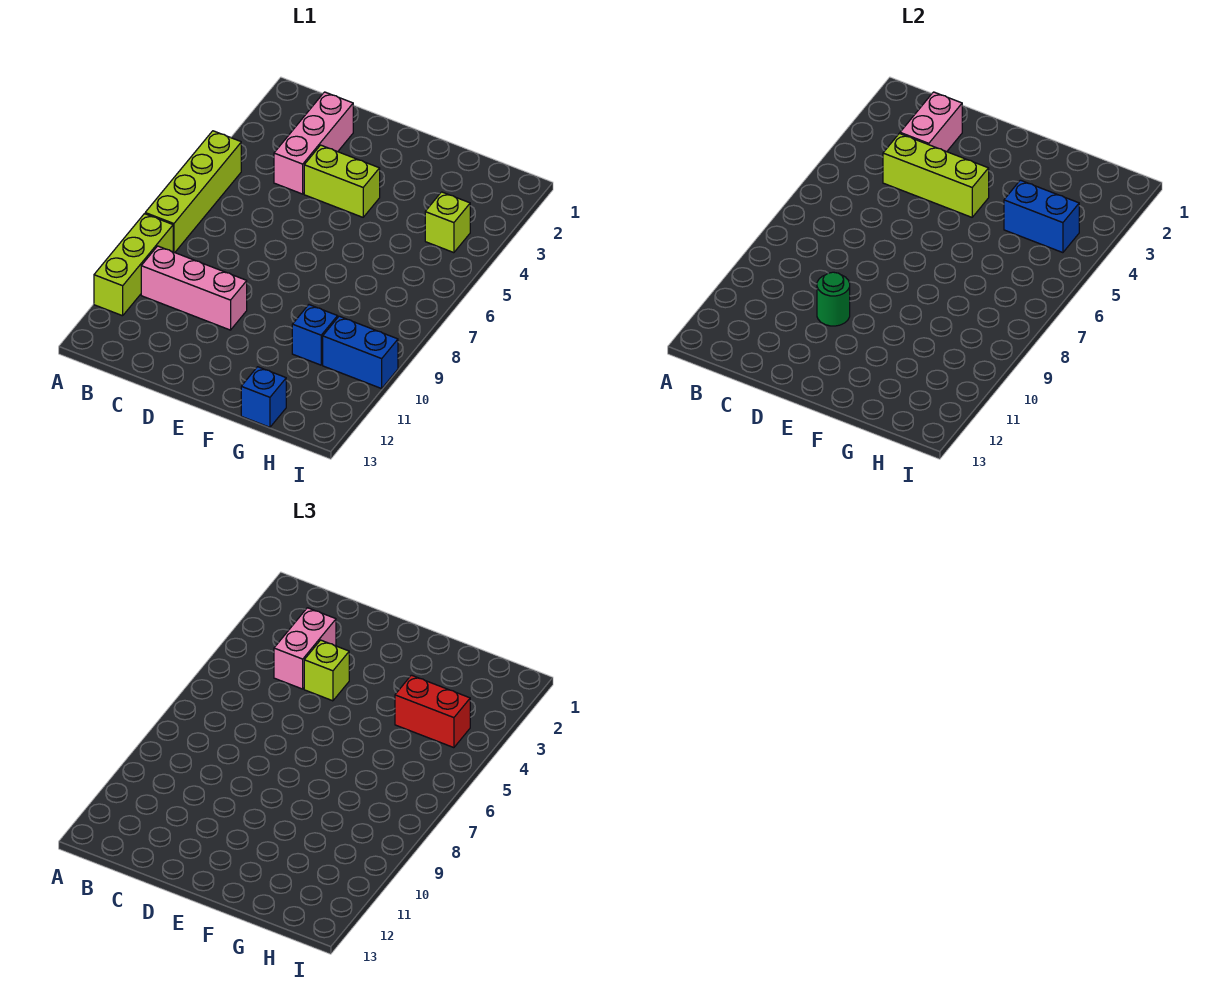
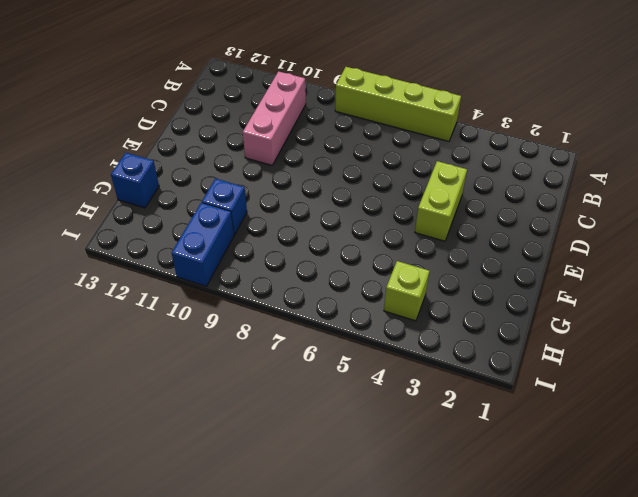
none -> lime 1x3 brick [94,214,173,316]
none -> pink 1x3 brick [274,92,353,194]
none -> pink 1x2 brick [900,92,962,152]

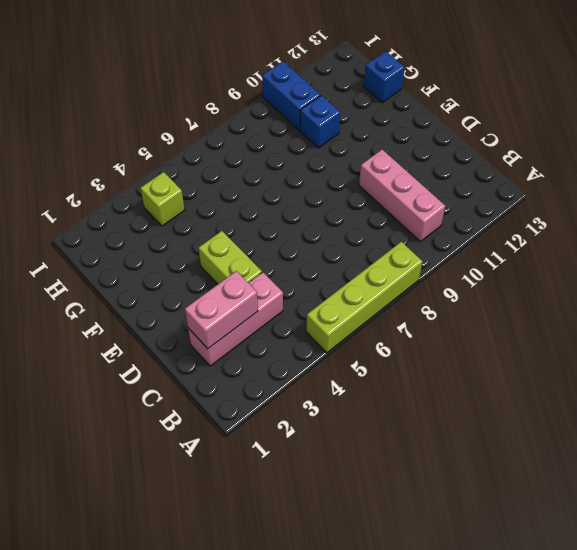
none -> lime 1x3 brick [94,214,173,316]
none -> lime 1x3 brick [883,133,989,217]
none -> green 1x1 round brick [817,272,850,326]

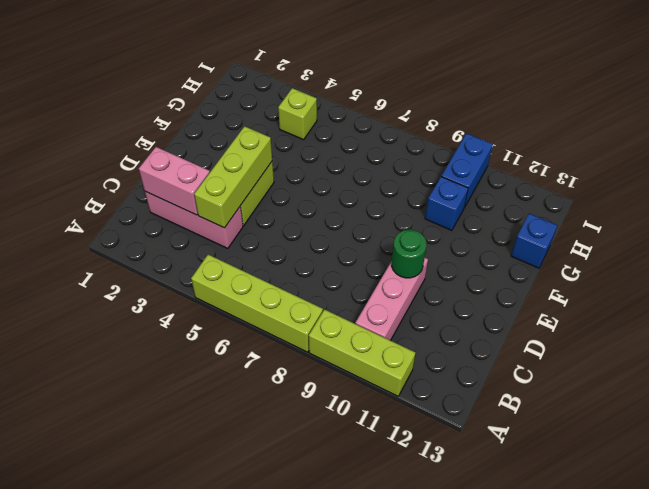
none -> blue 1x2 brick [1004,180,1079,253]
none -> pink 1x2 brick [274,608,336,689]
none -> lime 1x1 brick [304,640,349,701]

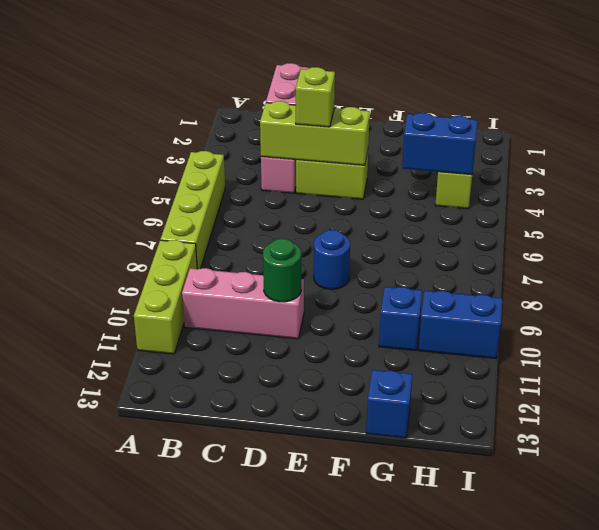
blue 1x1 round brick [314,230,350,289] -> none
none -> pink 1x2 brick [274,608,336,689]
none -> red 1x2 brick [395,675,470,748]

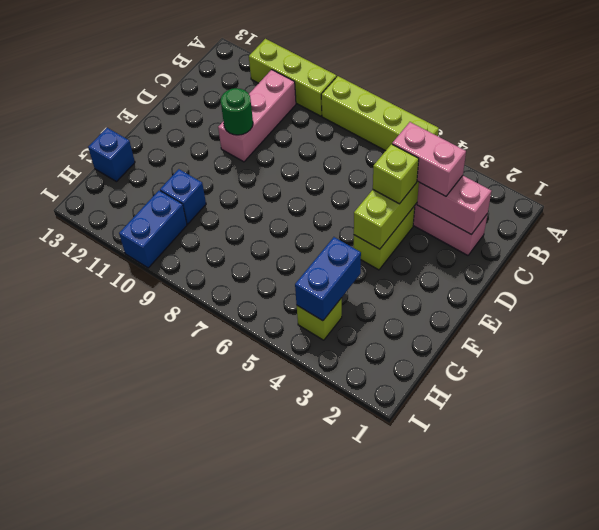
none -> red 1x2 brick [395,675,470,748]

